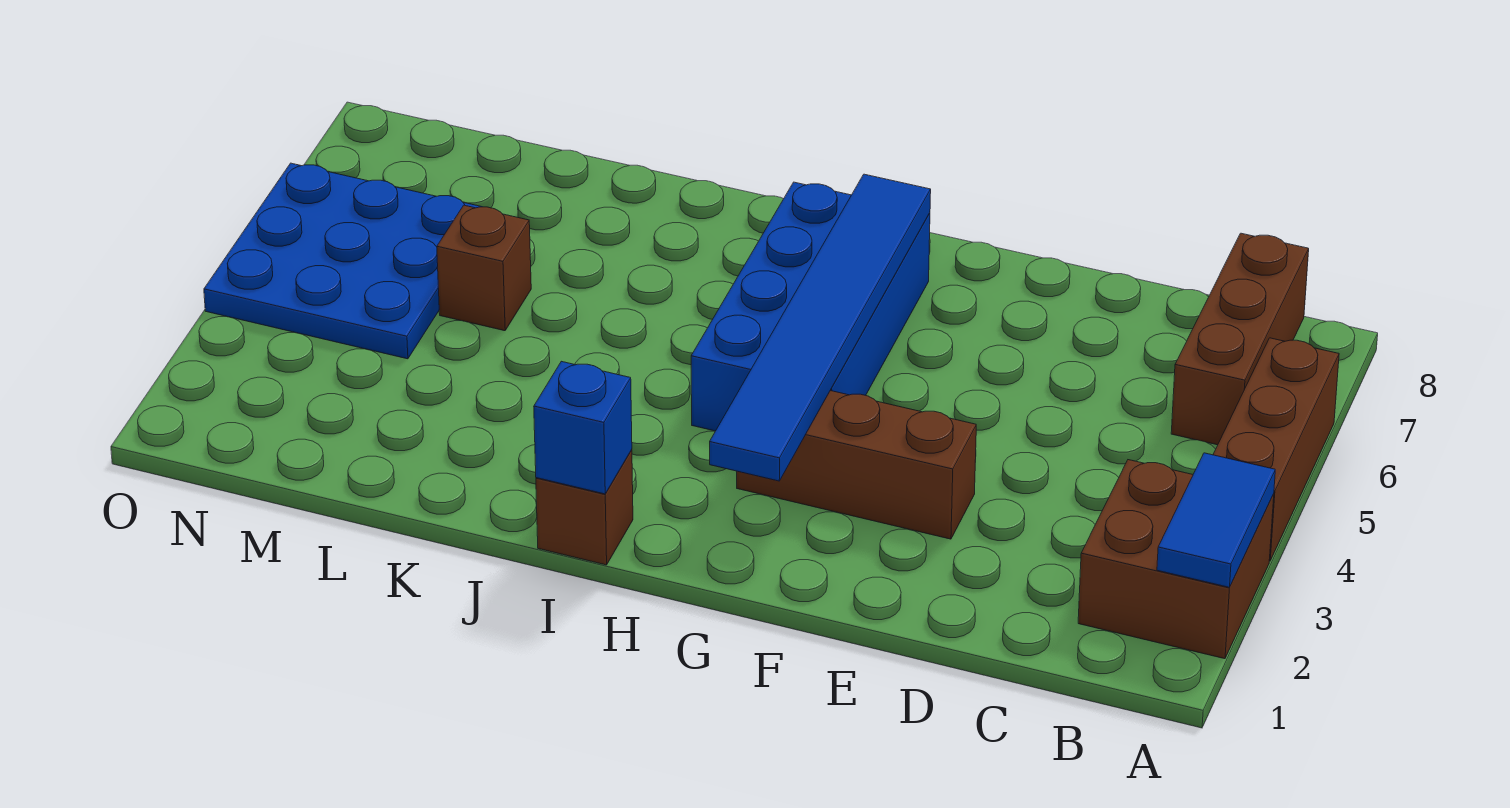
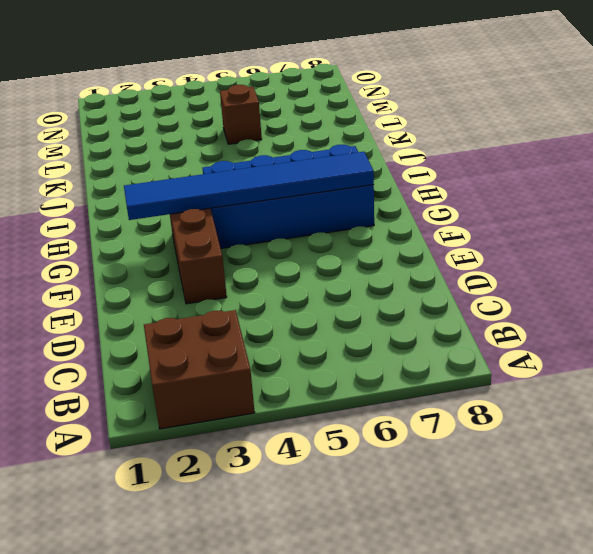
none -> brown 1x3 brick [1213,338,1339,561]
none -> brown 1x3 brick [1171,233,1309,445]

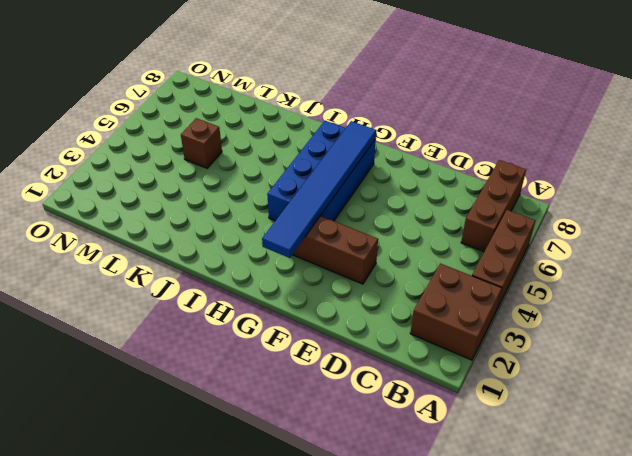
none -> brown 1x1 brick [536,450,633,565]
none -> blue 3x3 plate [204,163,481,359]

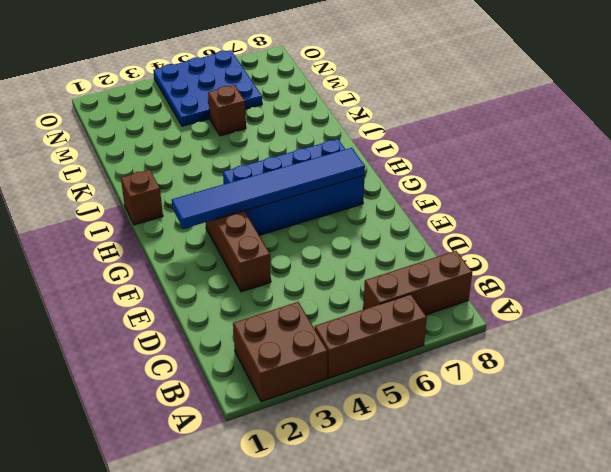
none -> blue 1x2 tile [1157,453,1275,587]
none -> blue 1x1 brick [534,361,632,494]

